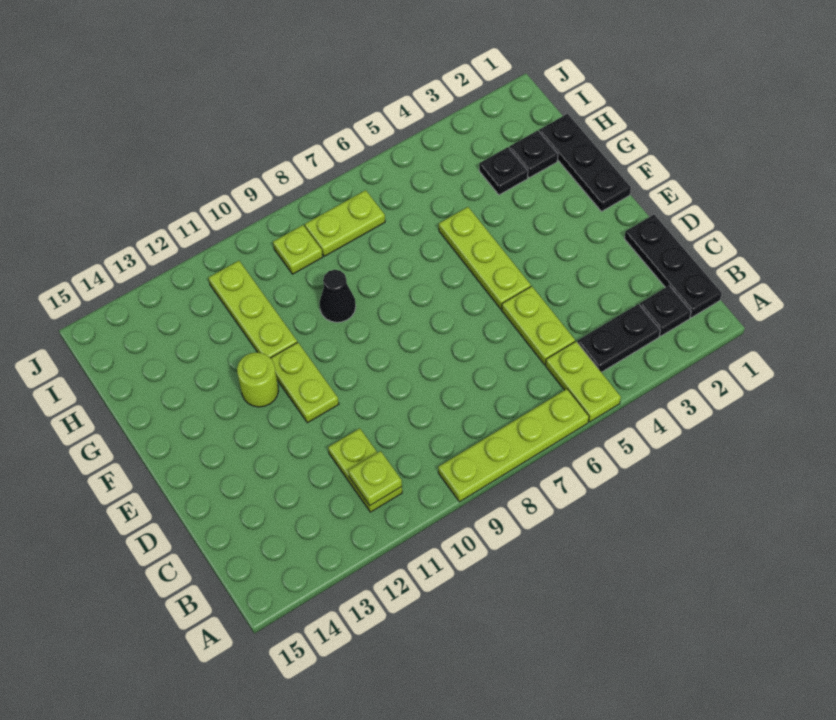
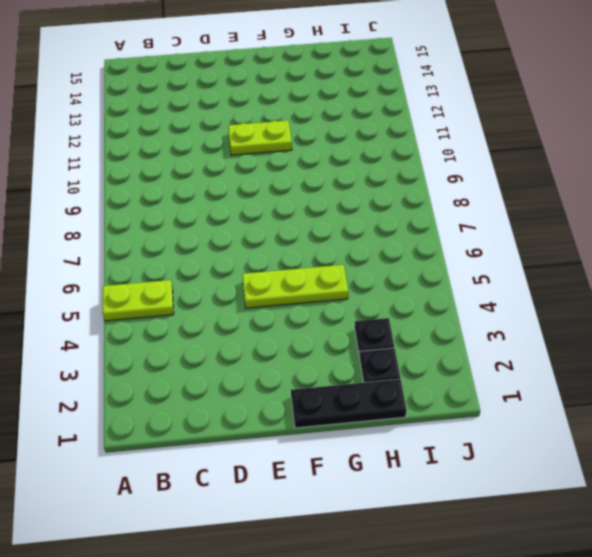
none -> lime 1x4 plate [438,389,589,502]
none -> black 1x3 plate [624,215,722,318]
none -> black 1x1 plate [640,286,691,336]

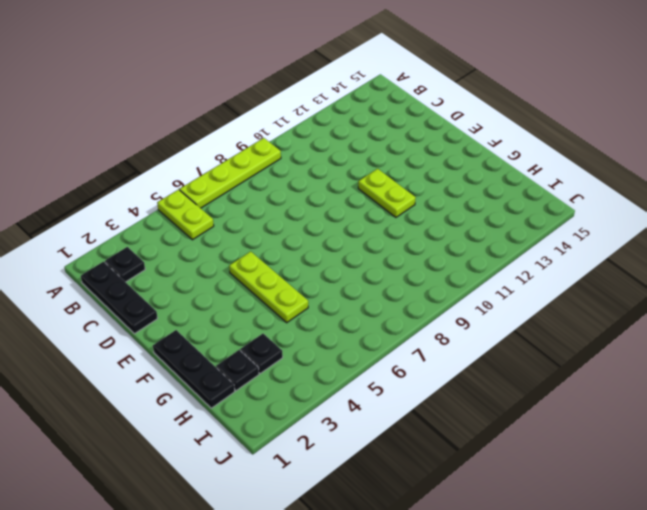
none -> black 1x2 plate [577,304,660,372]
none -> lime 1x2 plate [328,428,402,512]
none -> lime 1x2 plate [502,286,575,365]

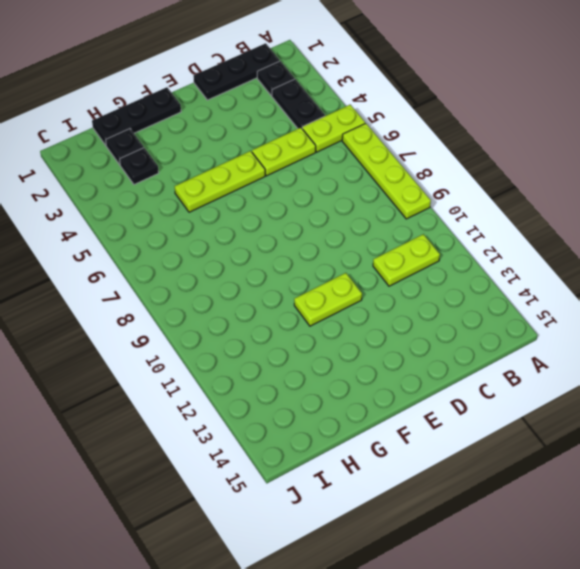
none -> lime 1x1 round brick [237,352,278,407]
none -> black 1x1 cone [319,270,356,322]
none -> lime 1x3 plate [209,261,297,358]

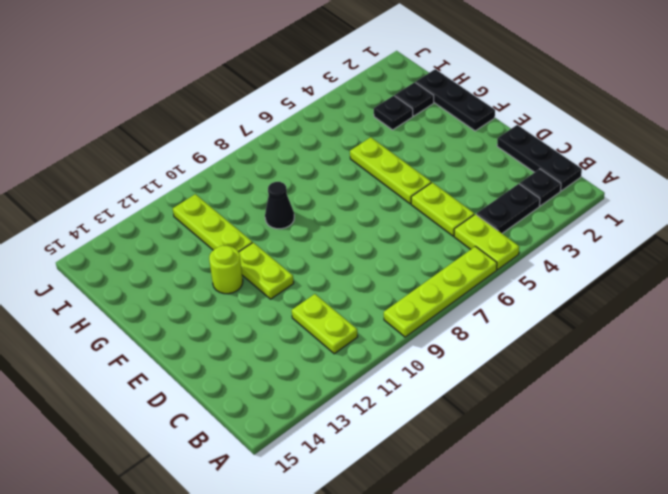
none -> lime 1x2 plate [305,190,385,256]
none -> lime 1x1 plate [273,225,323,274]
none -> lime 1x1 plate [349,451,402,505]

